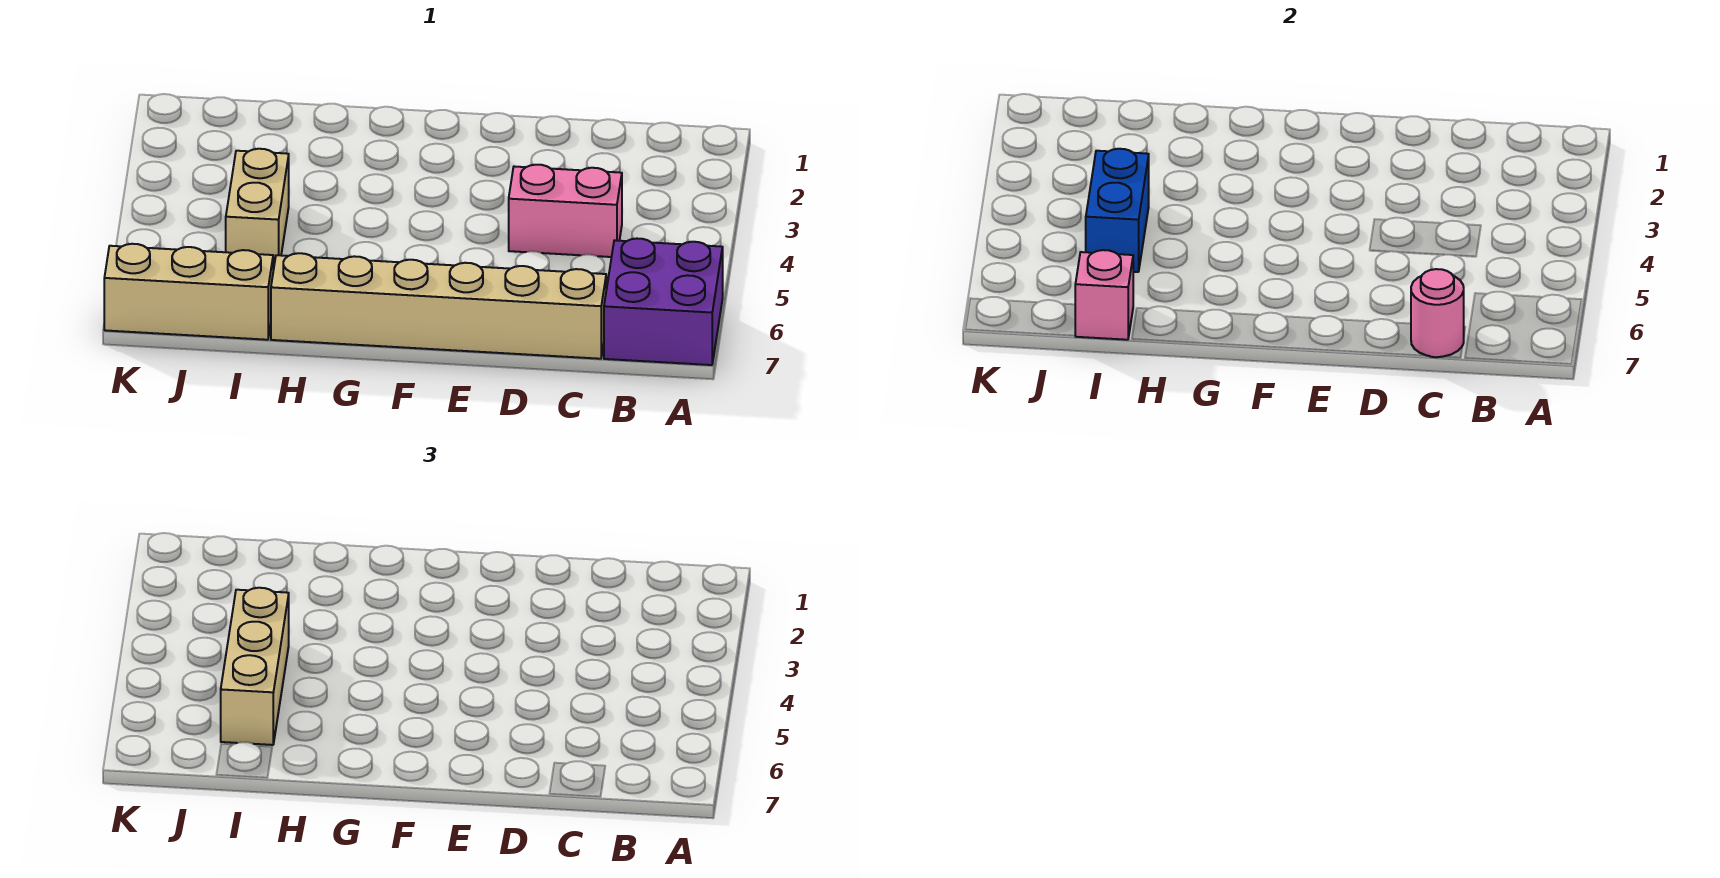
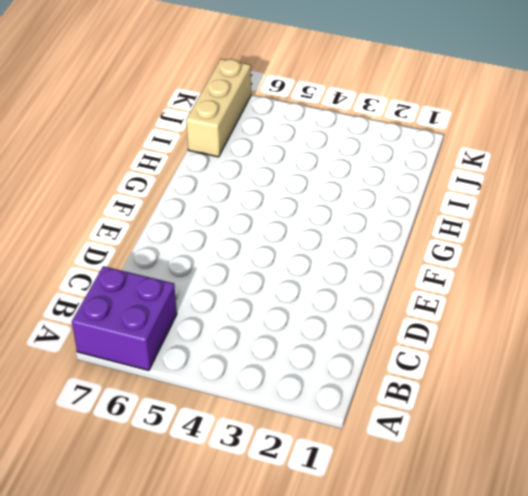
none -> pink 1x2 brick [509,165,622,257]
none -> tan 1x6 brick [271,253,606,359]

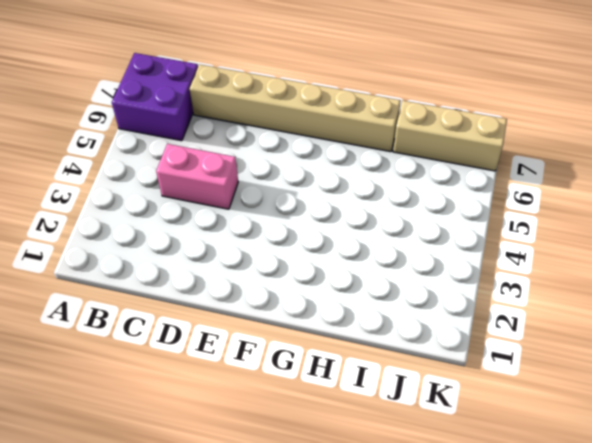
none -> tan 1x2 brick [226,149,289,270]
none -> pink 1x1 round brick [1411,269,1464,357]

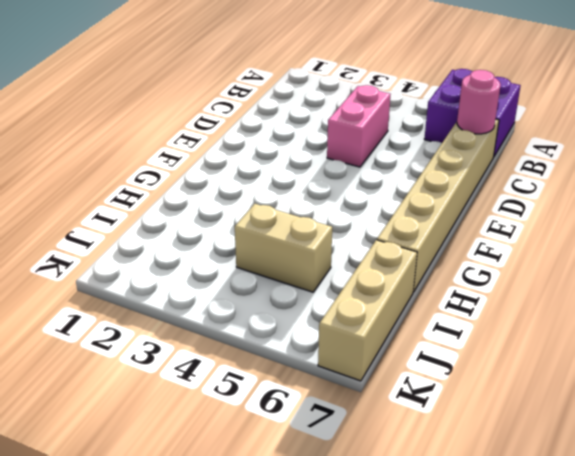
none -> blue 1x2 brick [1086,149,1149,272]
none -> pink 1x1 brick [1075,250,1133,340]

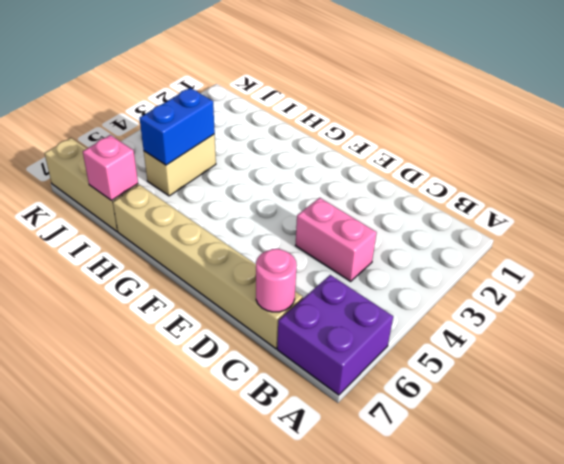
none -> tan 1x3 brick [221,588,289,745]

